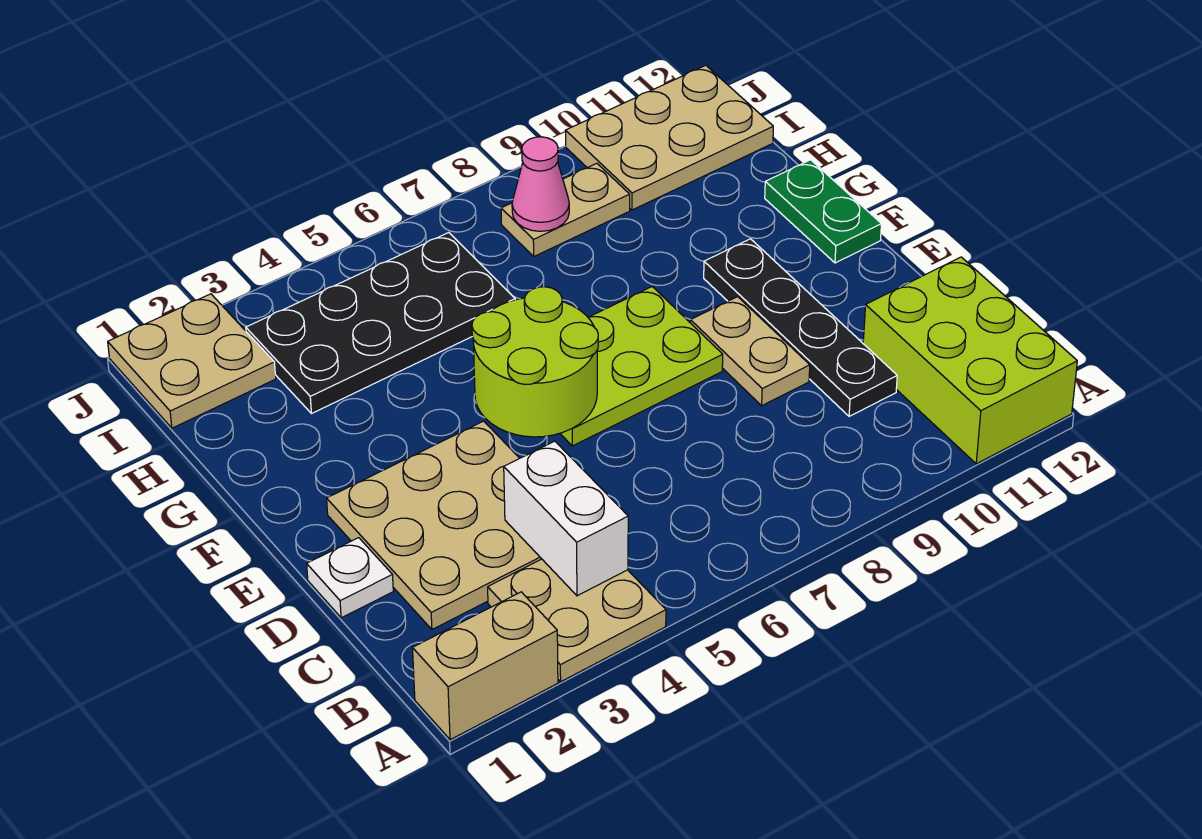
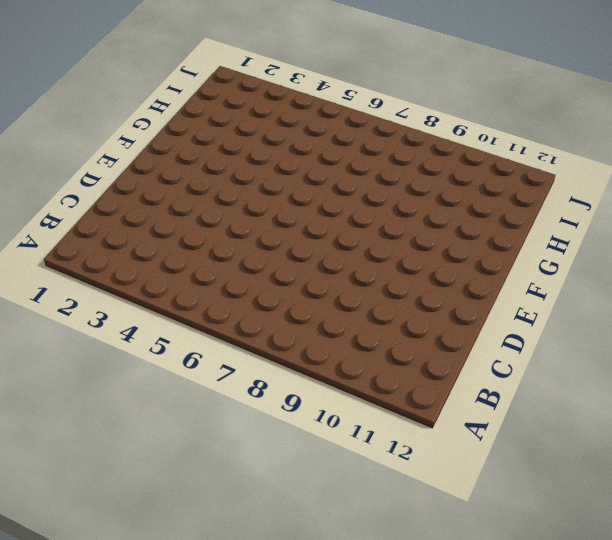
none -> tan 1x2 brick [413,592,558,740]
none -> tan 2x2 plate [488,559,666,682]
none -> lime 2x3 brick [863,257,1077,464]

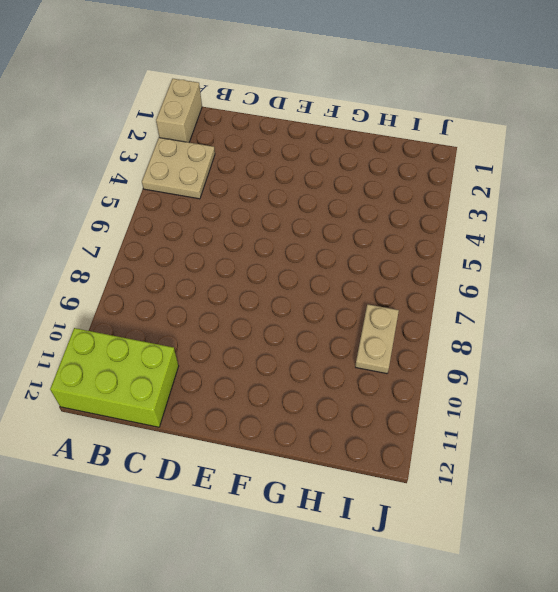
none -> tan 3x3 plate [327,421,541,629]
none -> black 1x4 plate [704,239,897,416]
none -> white 1x1 plate [307,538,393,618]

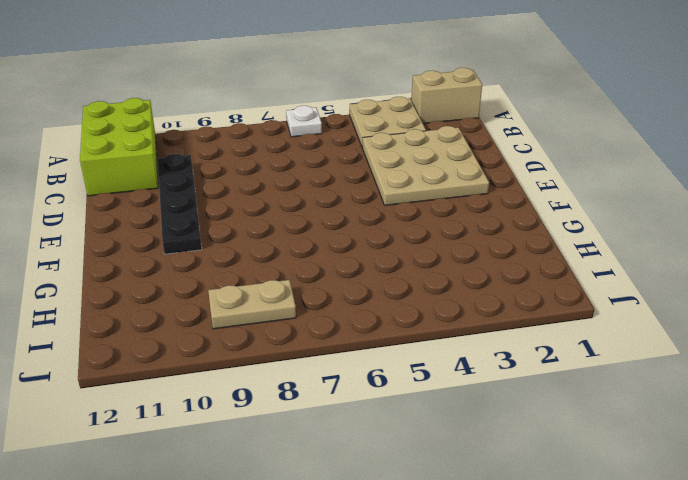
white 1x1 plate [286,106,322,137] -> white 1x1 plate moved to [307,538,393,618]
none -> tan 1x2 plate [690,297,810,406]
none -> lime 2x3 plate [560,287,723,446]
none -> green 1x2 plate [765,160,881,263]

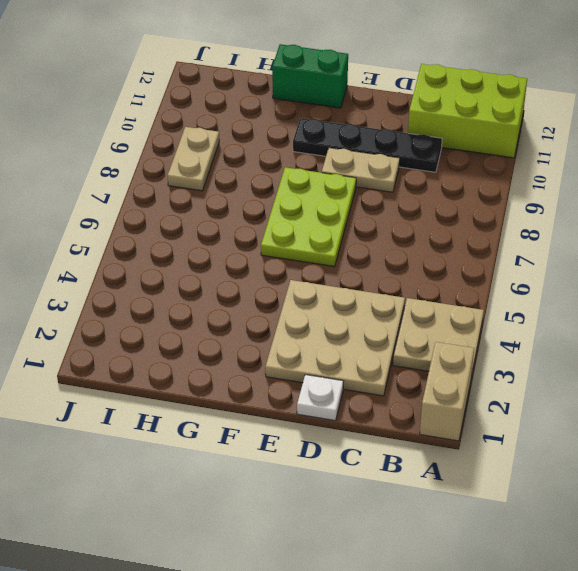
green 1x2 brick [272,44,348,108] -> green 1x2 plate [765,160,881,263]
none -> black 2x4 plate [246,233,515,414]
none -> tan 2x2 plate [108,294,276,428]
none -> tan 2x3 plate [565,65,773,210]

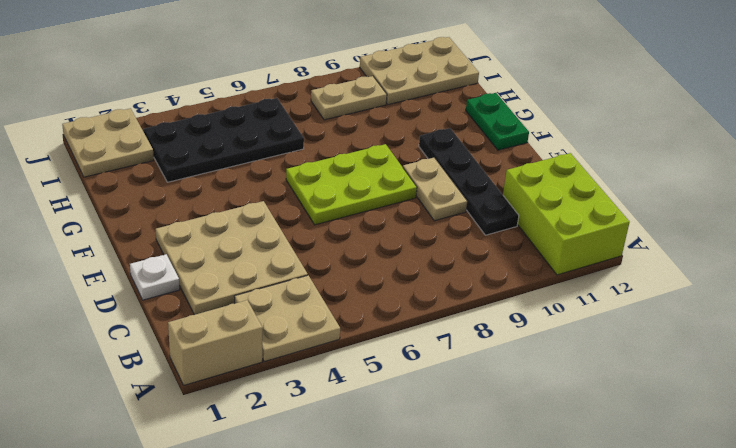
none -> white 1x2 brick [504,441,628,596]
none -> lime 2x2 round brick [472,287,598,437]
none -> pink 1x1 cone [512,137,569,231]

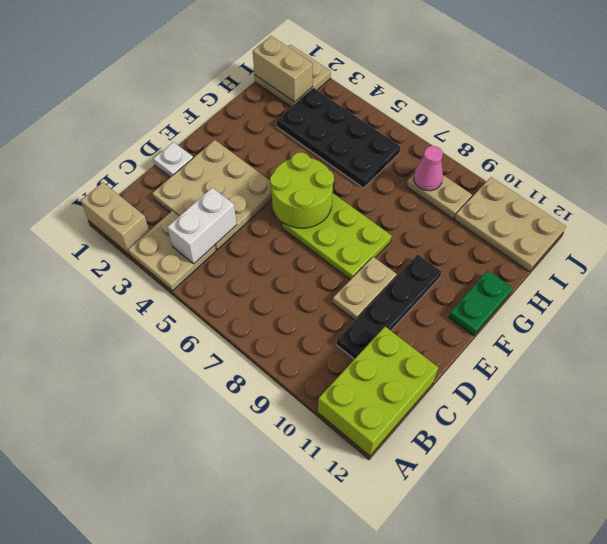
tan 1x2 brick [253,36,313,102] -> none

